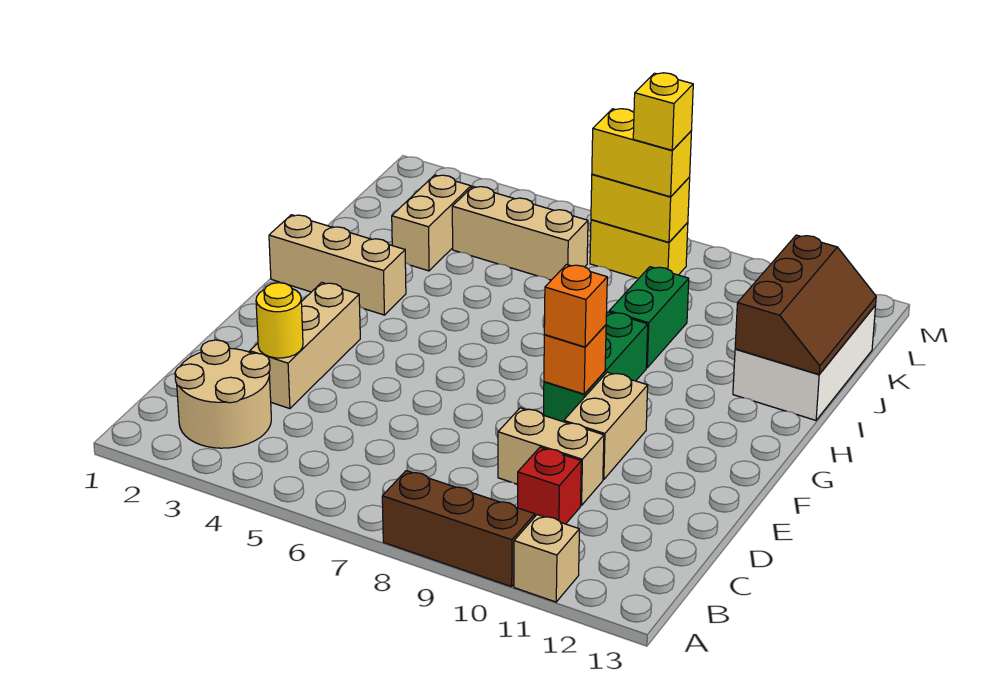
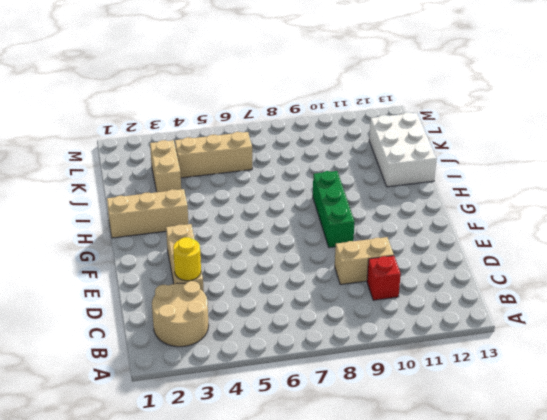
none -> brown 1x3 brick [382,471,535,587]
none -> tan 1x1 brick [514,515,579,602]
none -> tan 1x2 brick [564,372,648,480]

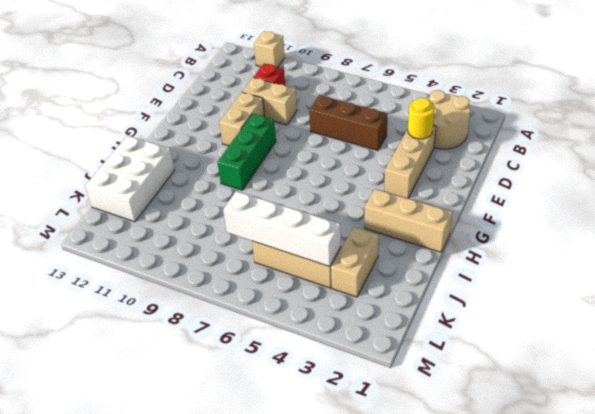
brown 1x3 brick [309,95,387,151] -> brown 1x3 brick moved to [382,471,535,587]
white 1x4 brick [223,191,341,266] -> none
none -> green 1x2 brick [609,267,689,368]
none -> yellow 1x2 brick [590,220,688,278]
none -> orange 1x1 brick [544,325,606,394]

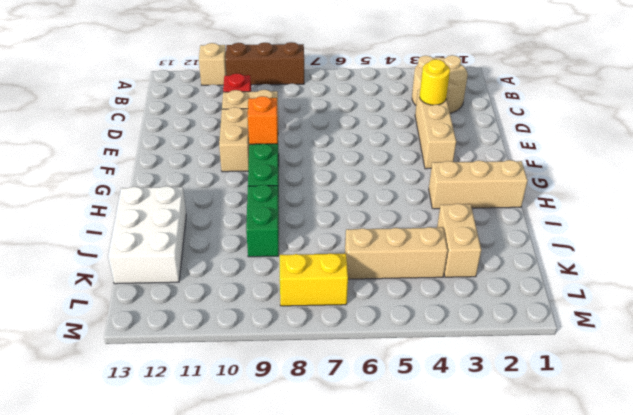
none -> brown 2x3 slope [735,235,876,374]
none -> yellow 1x2 brick [591,174,690,242]
none -> orange 1x1 brick [544,265,607,347]

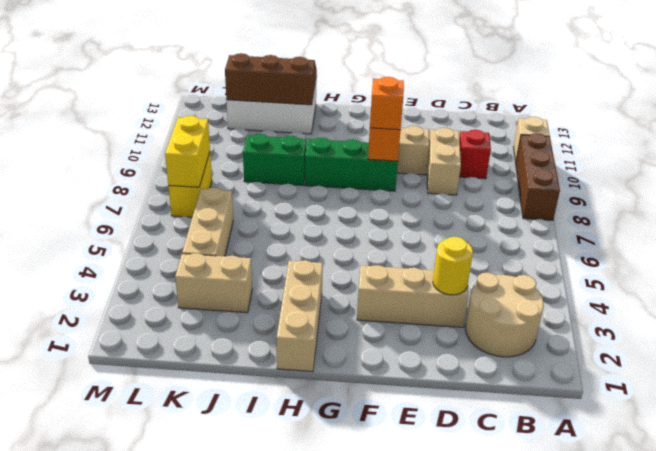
none -> yellow 1x2 brick [592,109,691,197]
none -> yellow 1x1 brick [633,73,693,150]

